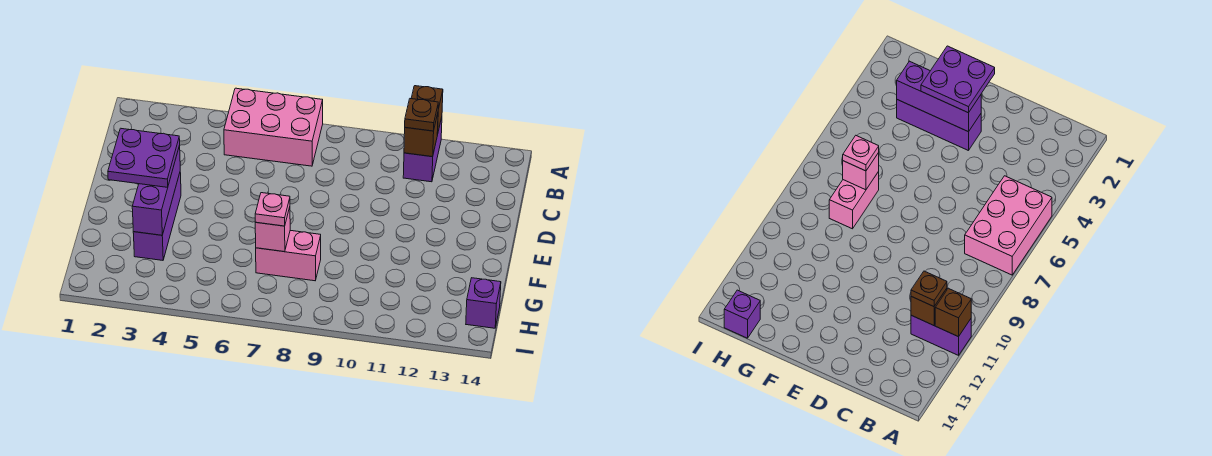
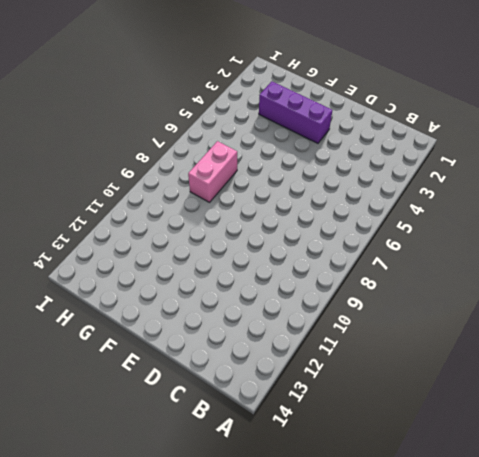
none -> pink 2x3 brick [224,88,323,166]
none -> purple 1x2 brick [403,117,442,182]
none -> purple 1x1 brick [466,278,501,328]

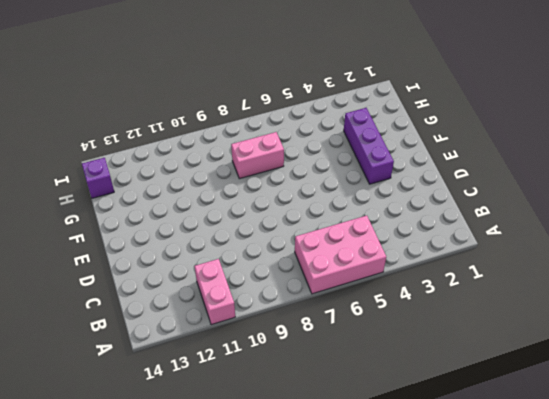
pink 1x2 brick [194,259,235,325] -> purple 1x2 brick [403,117,442,182]
none -> brown 1x1 brick [411,86,443,135]
none -> brown 1x1 brick [404,114,438,157]
none -> purple 1x3 brick [132,146,180,235]

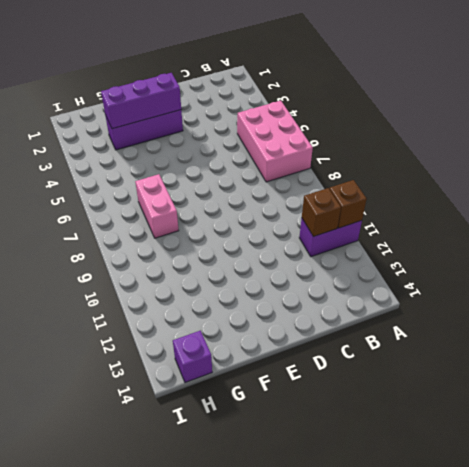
none -> pink 1x1 brick [255,207,290,252]
none -> brown 1x1 plate [405,99,438,131]
none -> purple 2x2 plate [108,128,180,187]

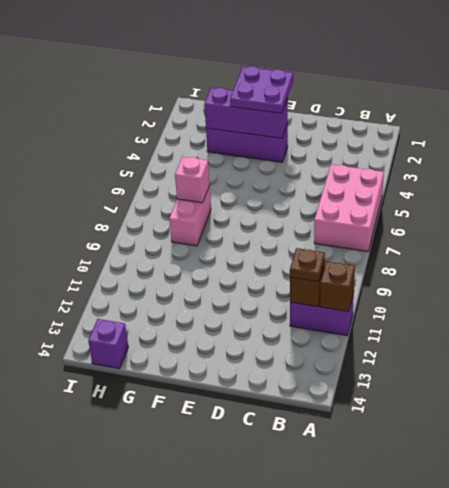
none -> pink 1x1 plate [255,193,290,226]

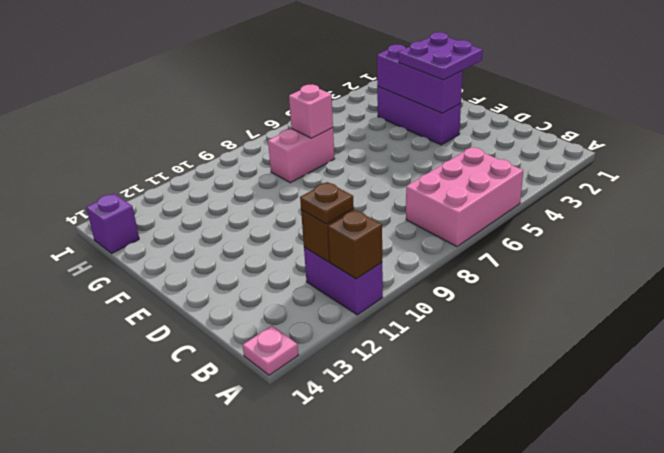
pink 1x1 plate [243,326,298,375] -> pink 1x1 plate moved to [255,193,290,226]

